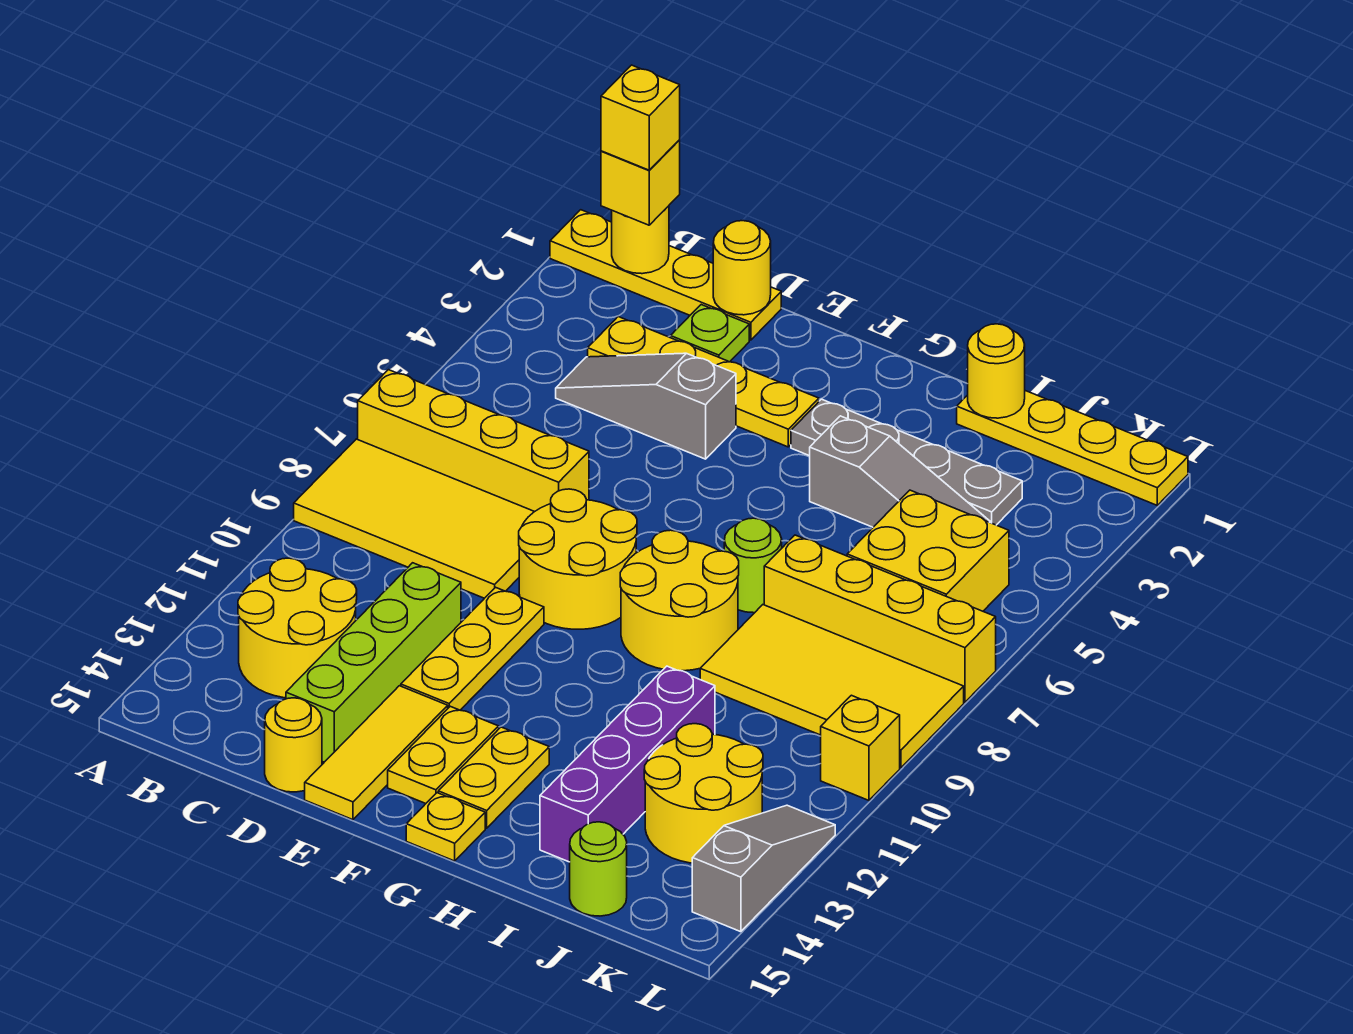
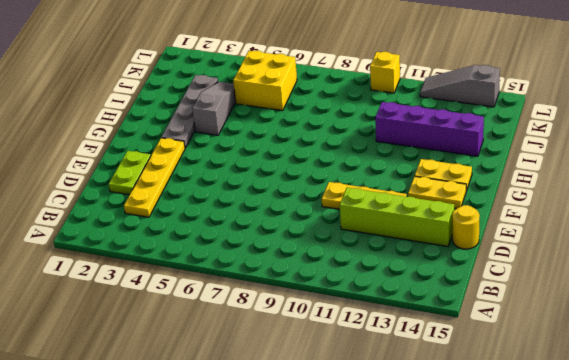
lime 1x2 plate [109,151,151,195] -> lime 1x1 plate [671,305,749,362]
none -> yellow 1x4 plate [550,210,781,340]
none -> yellow 1x4 brick [358,370,589,512]
none -> yellow 2x4 tile [294,439,534,598]
none -> yellow 2x2 round brick [238,558,357,698]

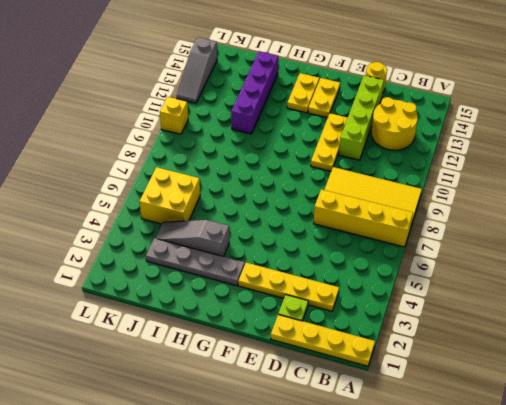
none -> grey 1x3 slope [556,353,736,459]
none -> yellow 2x2 round brick [519,489,637,629]
none -> yellow 1x3 tile [305,686,448,820]
none -> yellow 2x2 round brick [620,530,739,671]

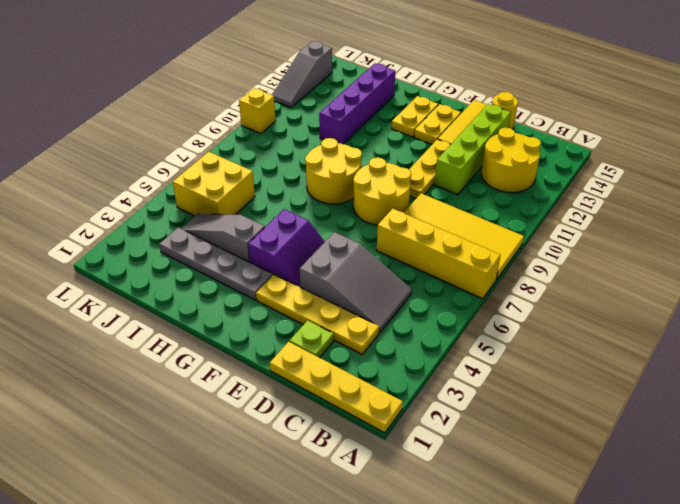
grey 2x3 slope [300,232,412,333] -> grey 1x3 slope [556,353,736,459]
purple 2x2 slope [248,209,325,287] -> none
none -> yellow 1x1 plate [406,793,485,861]
none -> lime 1x1 round brick [724,518,782,613]
none -> yellow 1x4 plate [957,391,1188,505]
none -> yellow 1x4 brick [764,535,996,702]

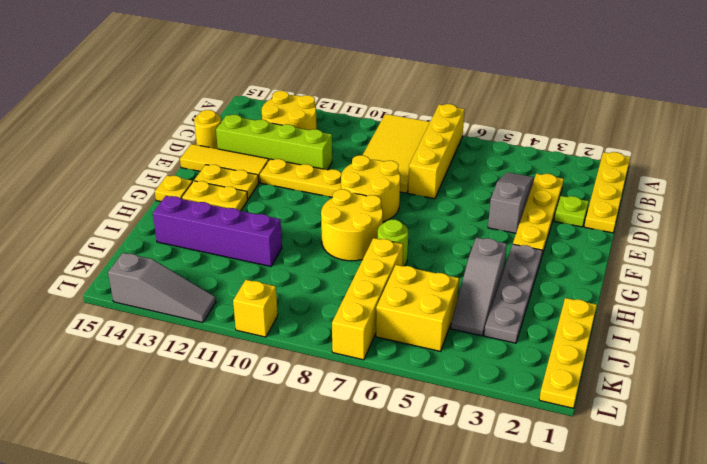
none -> yellow 2x4 tile [700,605,964,768]
none -> yellow 2x2 round brick [644,724,763,863]
none -> lime 1x1 round brick [570,822,627,916]
none -> yellow 1x1 round brick [612,206,669,274]

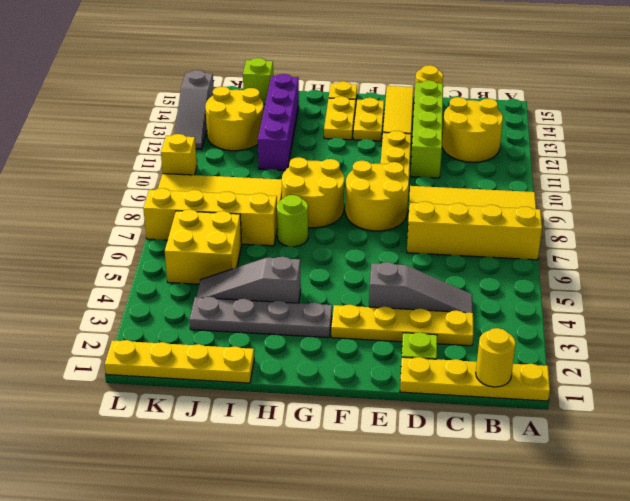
lime 1x1 brick [243,58,273,104] -> lime 1x1 round brick [570,822,627,916]
none -> yellow 1x1 round brick [713,221,771,315]
none -> yellow 1x1 round brick [968,324,1025,418]
none -> yellow 1x1 brick [601,140,680,225]
none -> yellow 1x1 brick [601,65,680,170]

